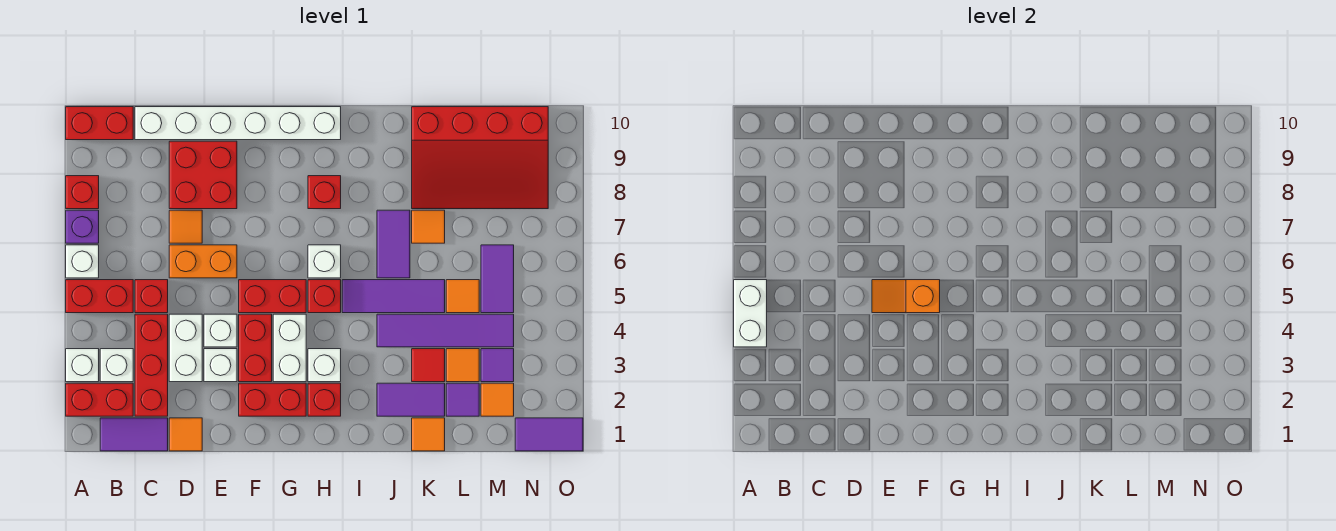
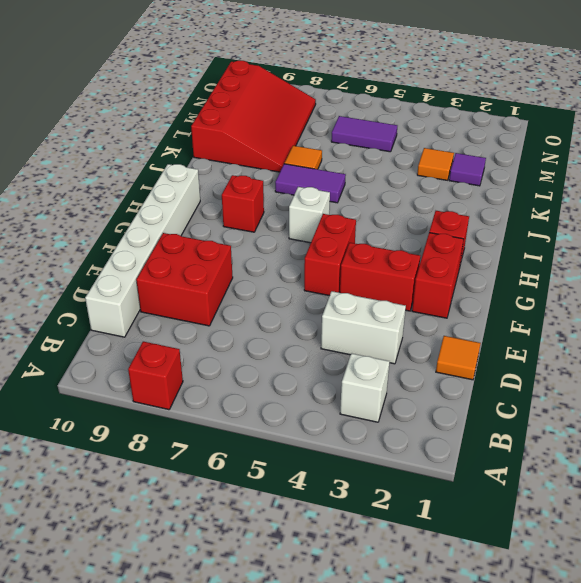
none -> red 1x2 brick [66,383,133,416]
none -> white 1x1 brick [66,349,99,382]
none -> red 1x2 brick [66,280,133,313]
none -> white 1x1 brick [66,245,99,278]

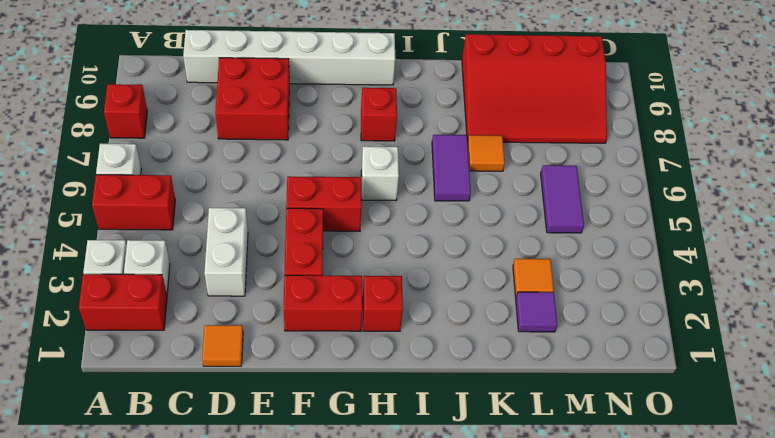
none -> purple 1x1 brick [66,210,99,243]
none -> red 1x2 brick [66,107,133,140]
none -> purple 1x2 tile [100,418,168,451]
none -> red 1x3 brick [135,314,168,416]

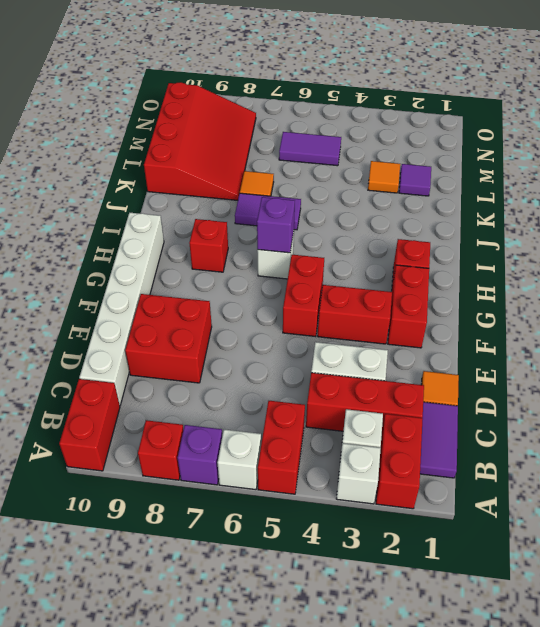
purple 1x1 brick [257,197,295,253] -> none
none -> red 1x1 brick [135,280,168,313]
none -> orange 1x2 brick [169,245,237,278]
none -> orange 1x1 tile [169,210,202,243]
none -> white 1x1 brick [204,349,237,382]

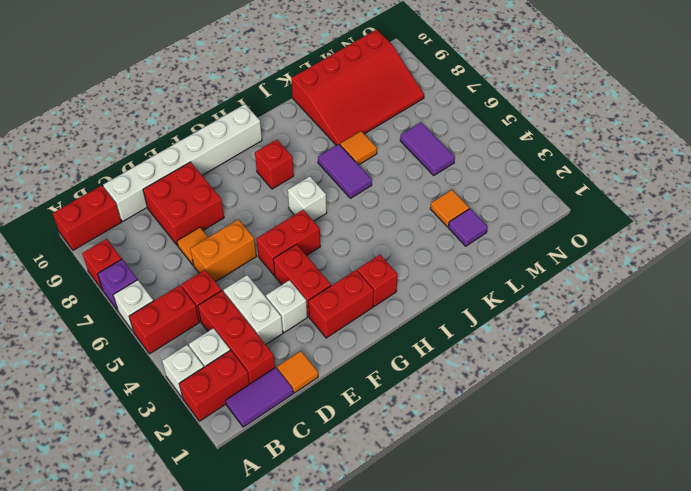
none -> white 1x1 brick [204,314,237,347]
none -> white 1x2 brick [273,314,306,382]
none -> white 1x1 brick [308,349,341,382]
none -> red 1x1 brick [308,280,341,313]

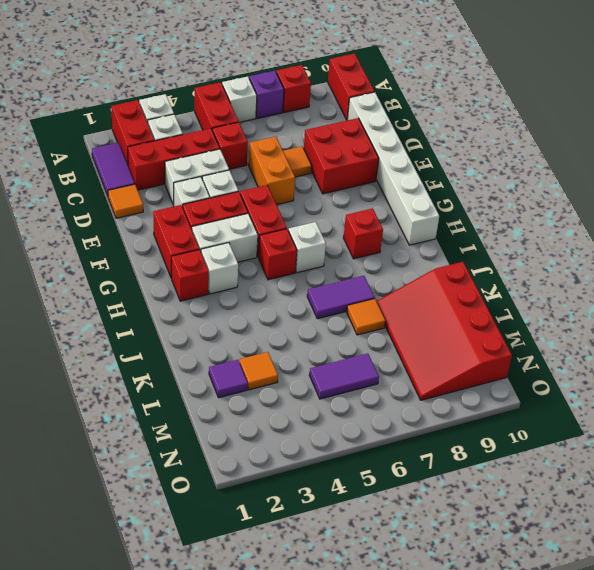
none -> purple 1x3 tile [342,280,445,313]
none -> purple 1x2 tile [377,383,445,416]
none -> purple 1x4 tile [377,314,514,347]
none -> orange 1x1 tile [412,418,445,451]

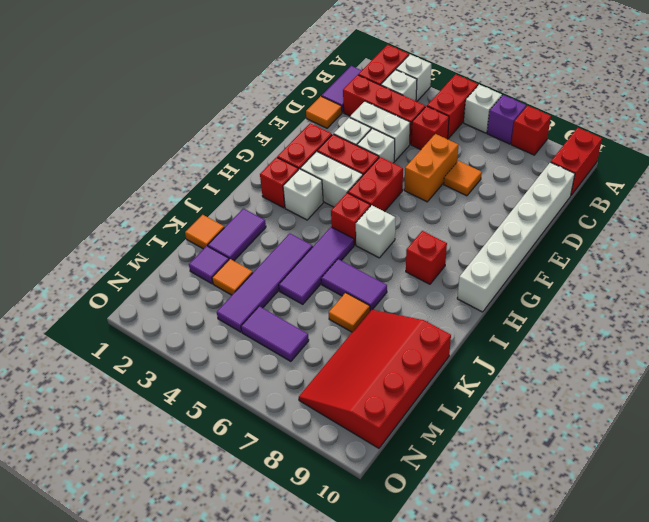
none -> red 2x2 brick [169,141,237,209]
none -> red 1x1 tile [412,349,445,382]
none -> orange 1x1 tile [446,280,479,313]
none -> orange 1x1 tile [481,383,514,416]

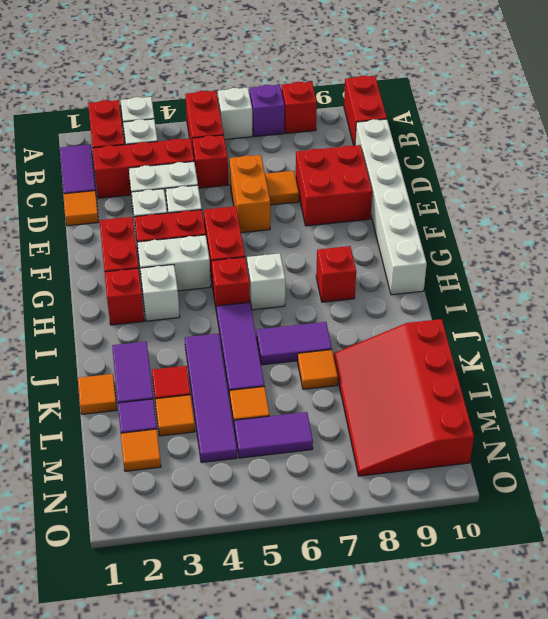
none -> purple 1x1 tile [481,349,514,382]
none -> purple 1x2 tile [515,418,583,451]
none -> white 1x2 brick [734,280,767,347]
none -> orange 1x2 slope [872,280,940,313]

